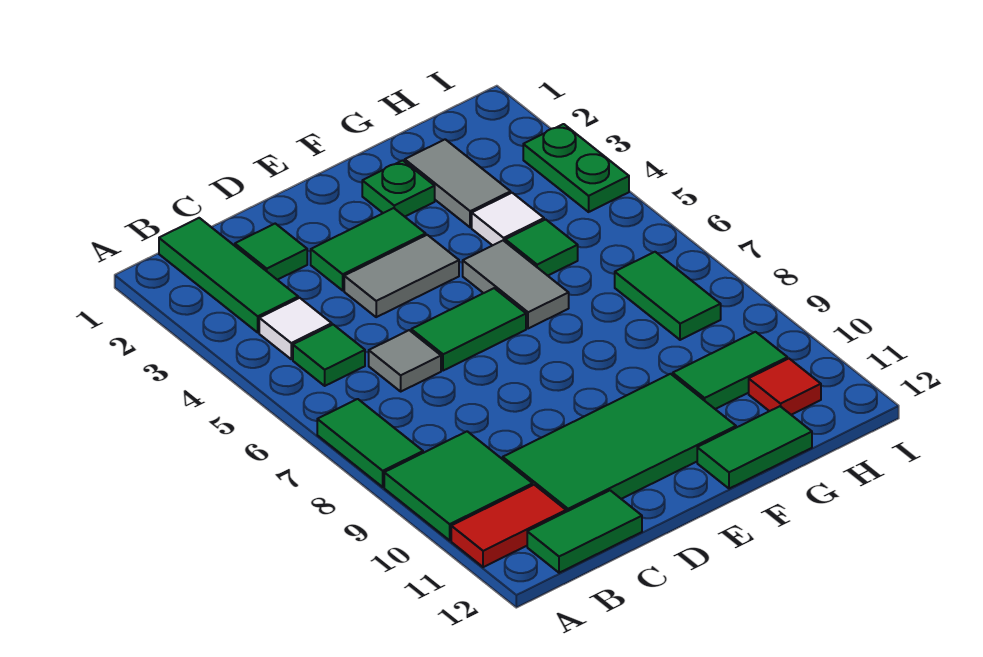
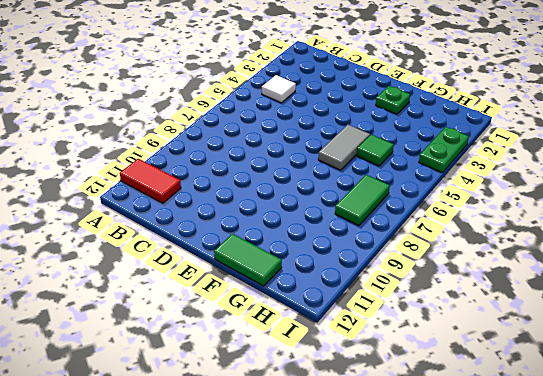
none -> green 1x2 tile [317,399,423,487]
none -> green 2x2 tile [384,431,533,540]
none -> green 1x3 tile [159,218,298,332]

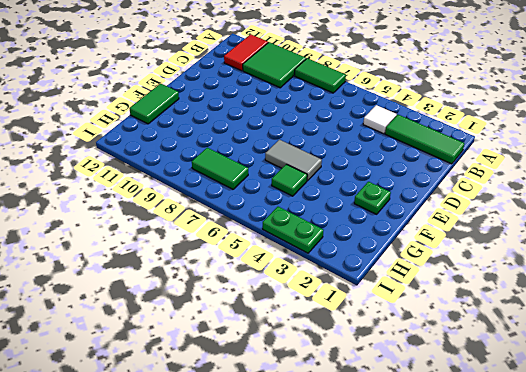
none -> green 1x1 tile [293,325,365,386]
none -> green 1x2 tile [527,490,642,573]
none -> green 1x1 tile [235,224,307,280]

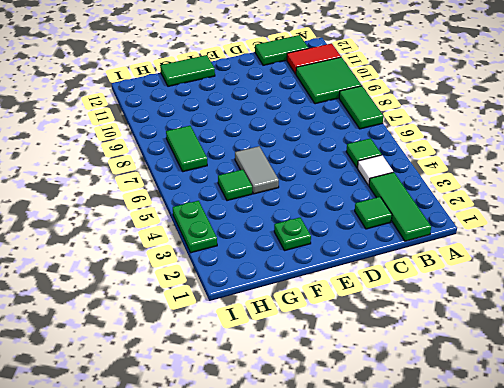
none -> grey 1x1 tile [369,330,441,391]
none -> green 2x4 tile [503,374,736,512]
none -> green 1x2 tile [311,208,426,290]

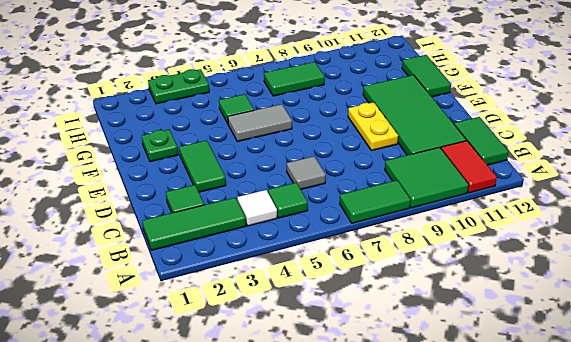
yellow 1x2 plate [348,102,398,151] -> none
none -> grey 1x2 tile [344,235,459,317]
none -> green 1x2 tile [411,288,526,371]
none -> grey 1x2 tile [405,139,511,227]

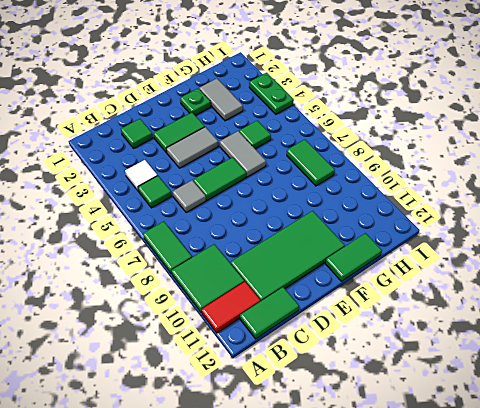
none -> green 1x3 tile [159,218,298,332]
none -> white 1x1 tile [472,193,544,245]
none -> green 1x2 tile [673,332,787,409]

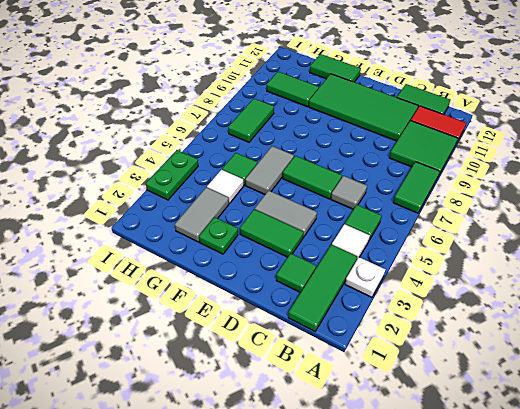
white 1x1 plate [345,257,386,297] -> none
none -> red 1x1 tile [749,359,821,415]

